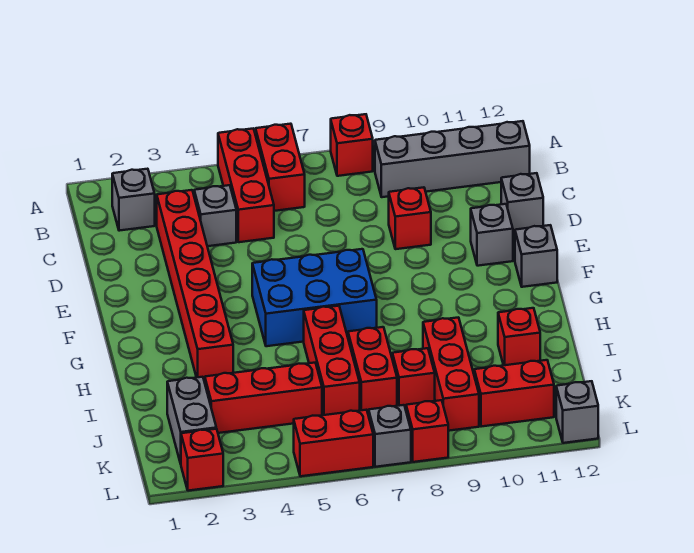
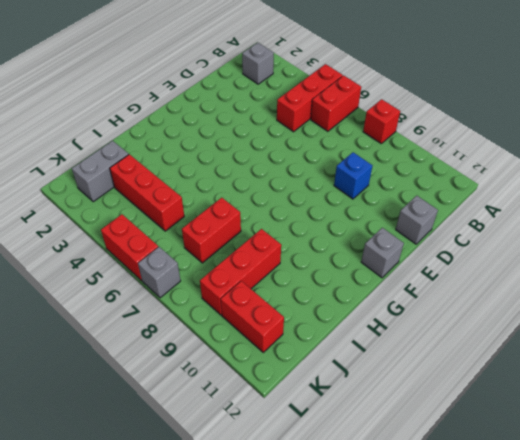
blue 1x1 brick [334,152,372,199] -> red 1x1 brick [389,187,431,249]
none -> grey 1x4 brick [375,121,530,197]
none -> red 1x6 brick [157,190,233,381]
none -> grey 1x1 brick [194,185,236,246]

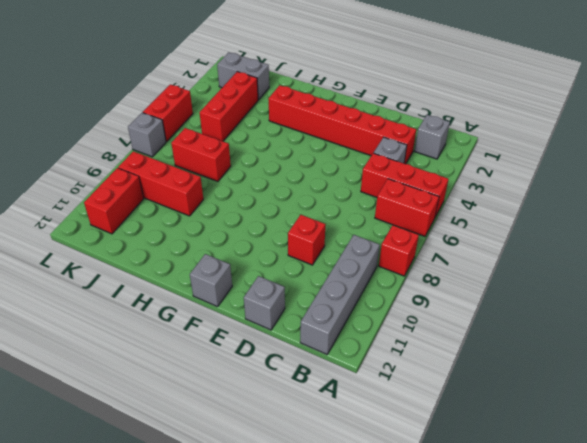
none -> grey 1x1 brick [471,204,513,266]
none -> blue 2x3 brick [252,249,377,346]
none -> red 1x3 brick [304,306,360,415]

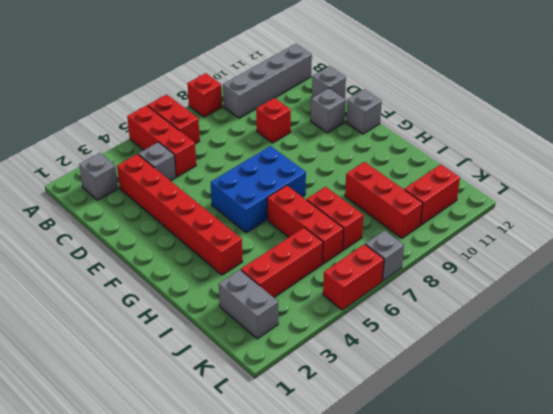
none -> red 1x1 brick [498,308,540,365]
none -> red 1x1 brick [392,348,435,409]
none -> red 1x1 brick [181,429,223,491]

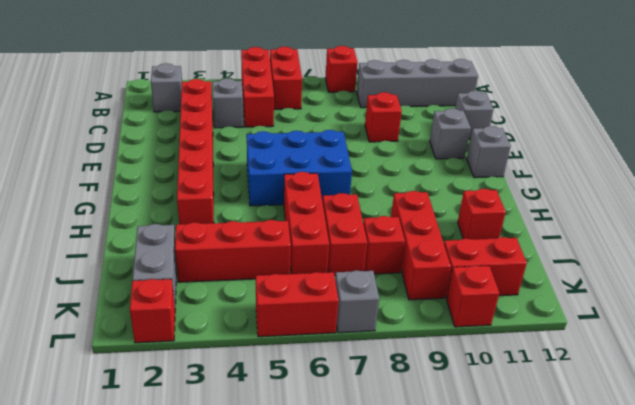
red 1x1 brick [446,266,499,327] -> red 1x1 brick moved to [406,400,448,462]
none -> grey 1x1 brick [556,381,598,443]

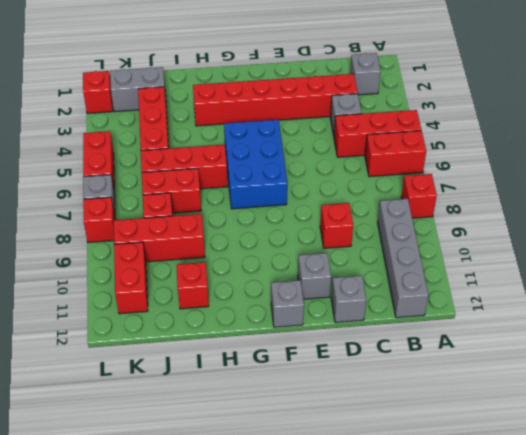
none -> grey 1x1 brick [556,381,598,443]

